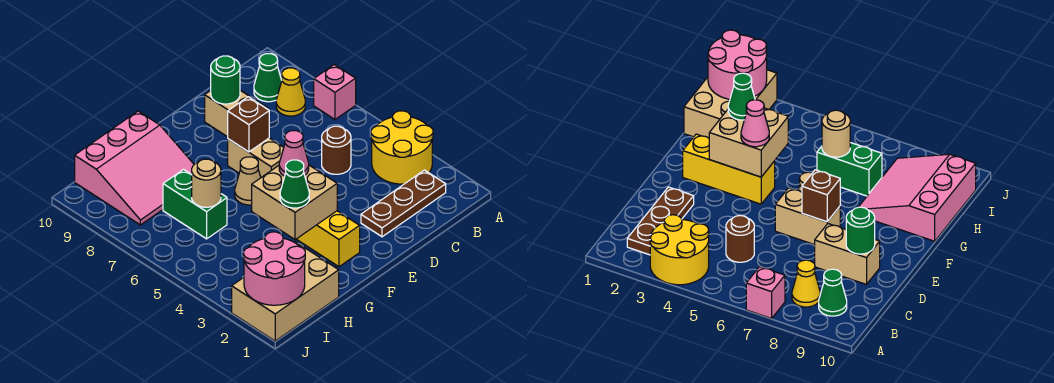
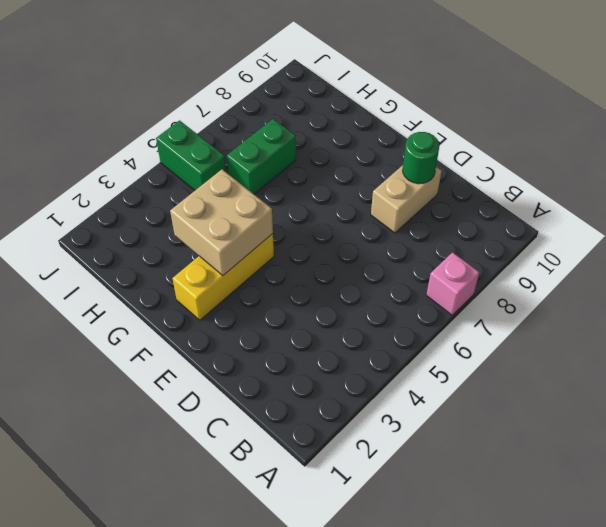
green 1x2 brick [156,121,226,190] -> none
none -> yellow 2x2 round brick [371,111,433,184]
none -> brown 1x3 plate [361,170,446,237]
none -> yellow 1x1 cone [276,68,305,116]

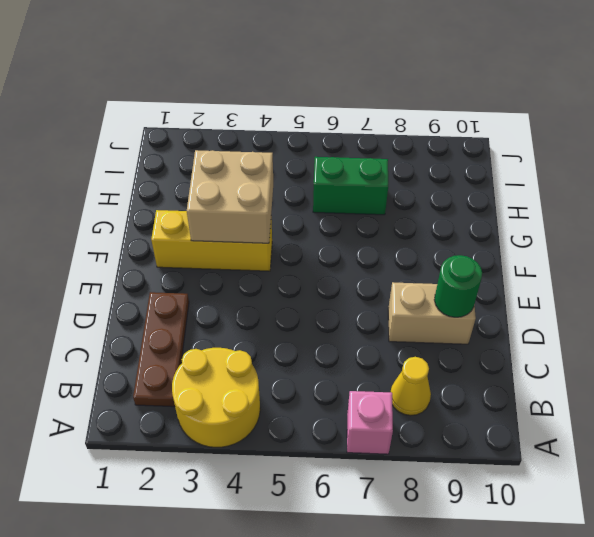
none -> green 1x1 cone [254,54,282,102]
none -> brown 1x1 round brick [322,126,351,174]
none -> tan 1x2 brick [228,138,284,177]

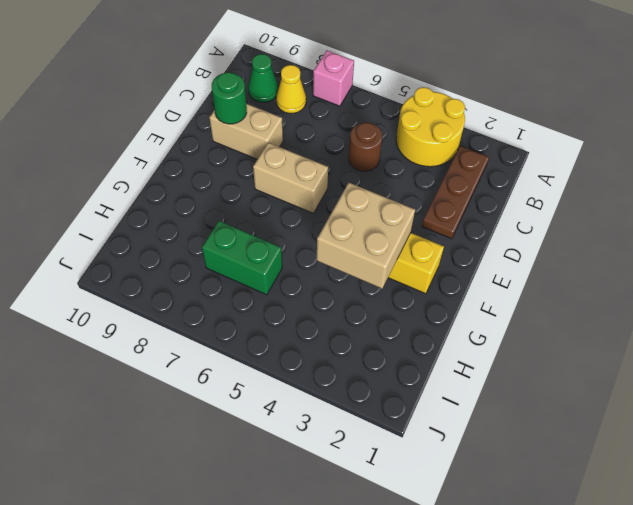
none -> tan 1x1 cone [235,157,261,205]
none -> pink 3x3 slope [75,111,194,225]
none -> tan 2x3 brick [232,242,339,341]

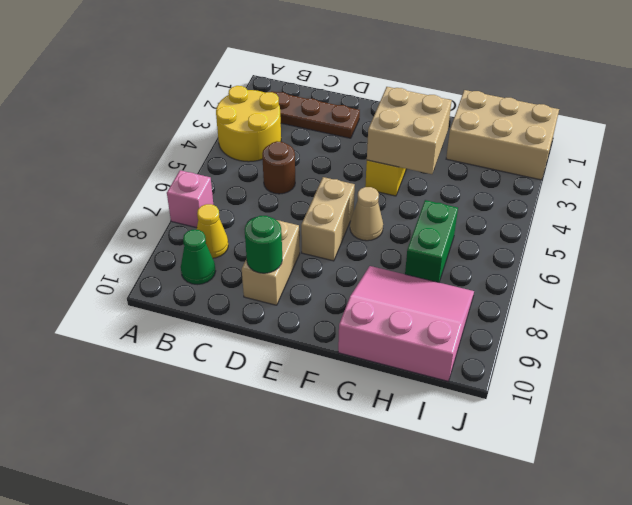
none -> brown 1x1 brick [228,97,269,152]
none -> tan 1x1 round brick [192,159,221,207]
none -> pink 2x2 round brick [243,232,305,305]

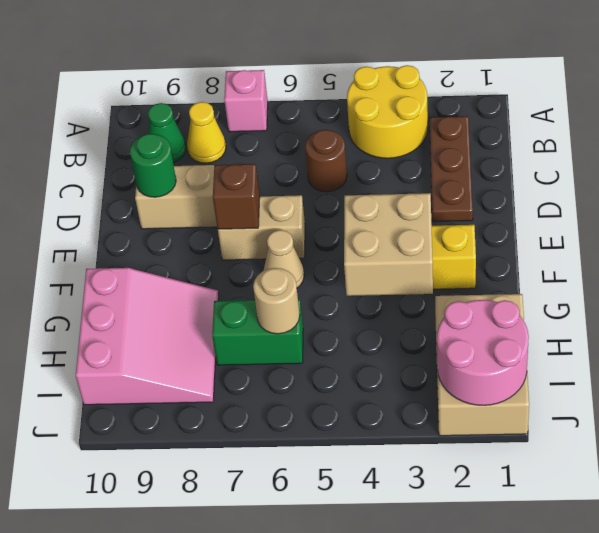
none -> pink 1x1 cone [279,131,309,176]
none -> green 1x1 cone [280,160,309,208]

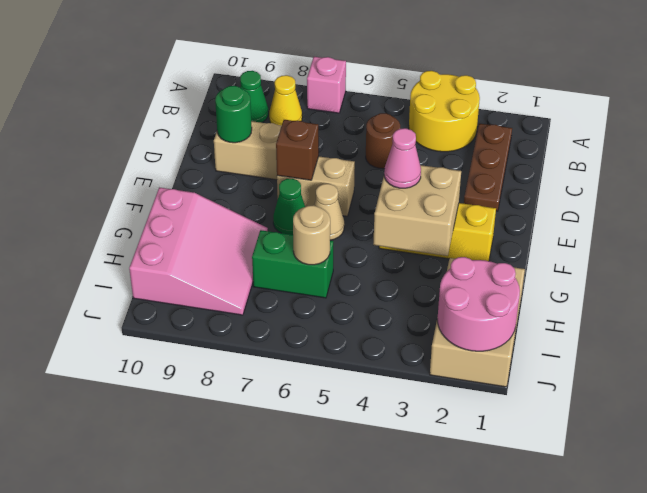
green 1x1 cone [273,179,305,235] -> green 1x1 cone moved to [280,160,309,208]

